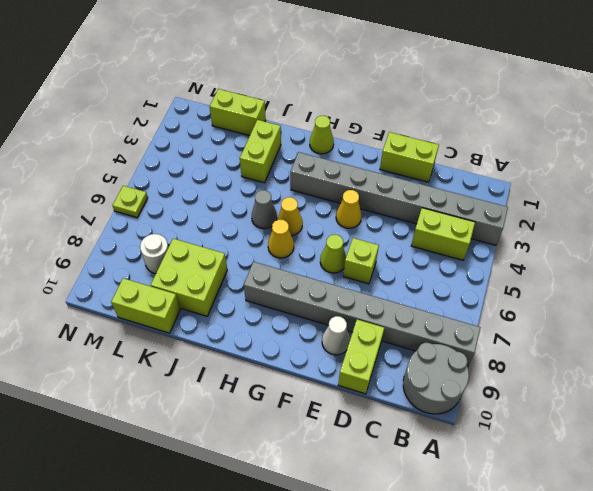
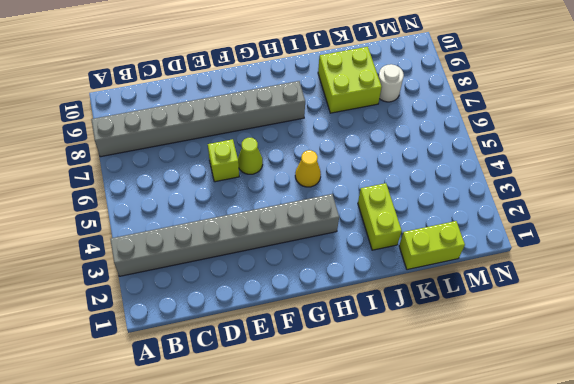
none -> grey 2x2 round brick [403,343,469,414]
none -> lime 1x2 brick [411,208,475,260]
none -> lime 1x2 brick [380,132,439,182]

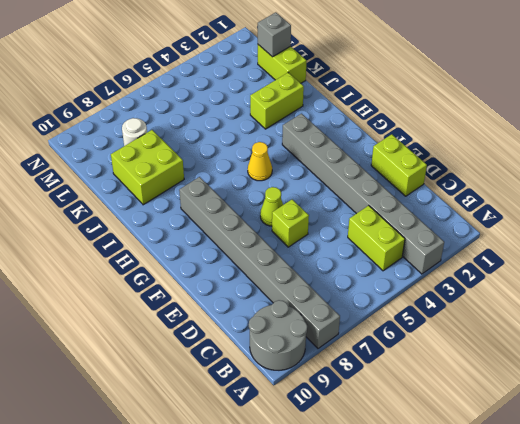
grey 1x1 brick [258,12,291,57] -> none
none -> lime 1x2 brick [338,320,384,394]
none -> white 1x1 cone [322,316,350,355]
none -> yellow 1x1 cone [336,190,362,228]

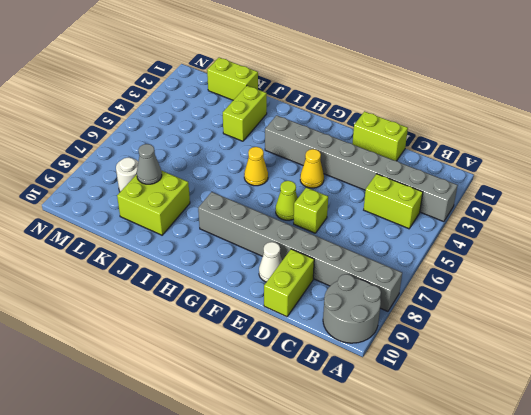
grey 1x1 cone [137,144,162,184] -> grey 1x1 cone moved to [252,190,277,229]
none -> lime 1x1 cone [310,116,334,154]
none -> yellow 1x1 cone [268,220,294,258]
none -> lime 1x2 brick [111,278,180,333]

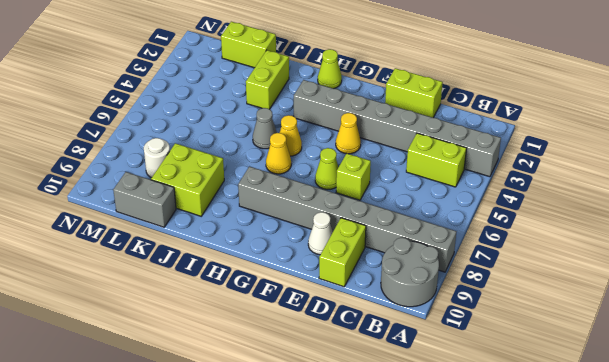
grey 1x2 brick [113,172,176,227] -> lime 1x2 brick [111,278,180,333]
none -> lime 1x1 plate [112,186,148,217]

